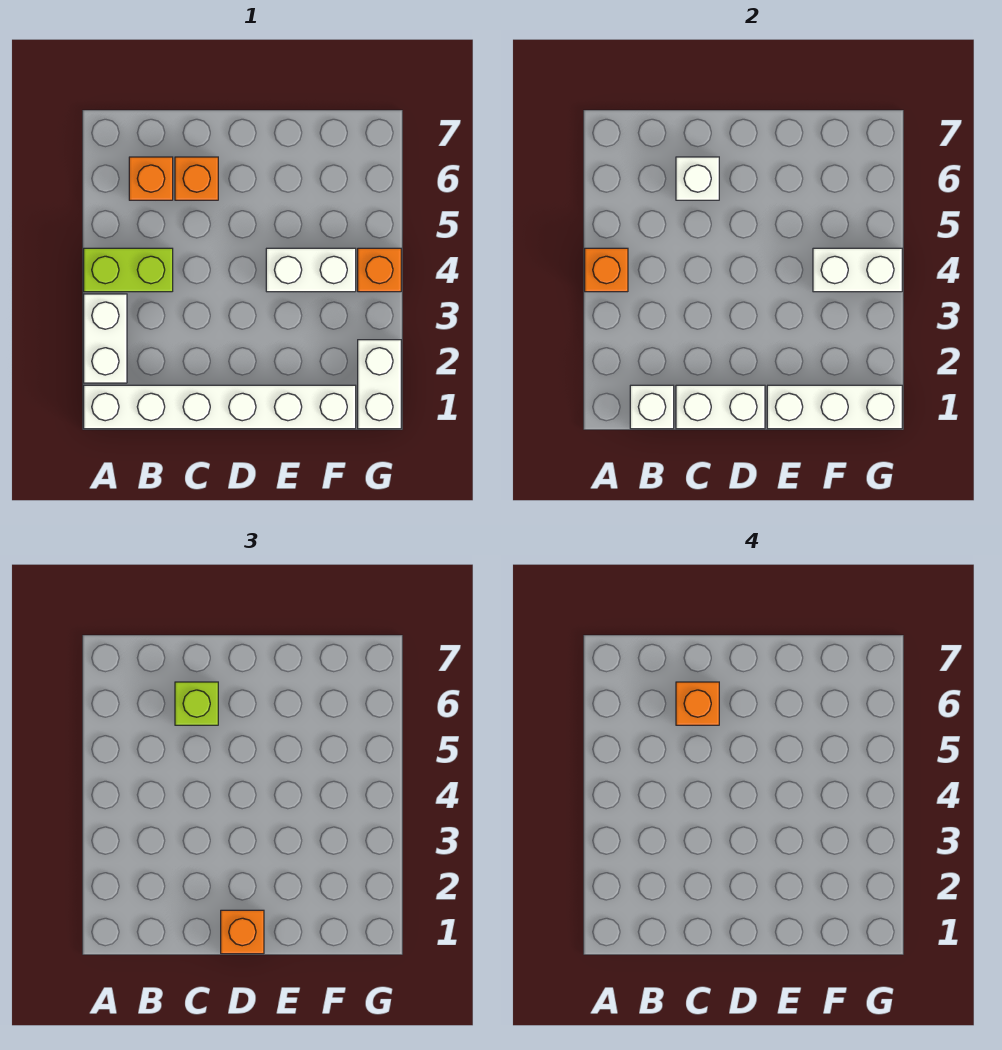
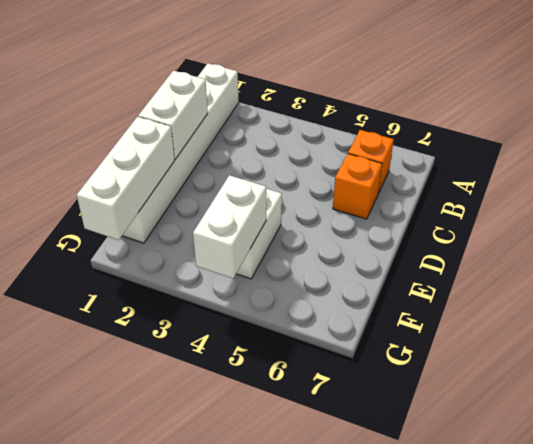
none -> white 1x2 brick [84,294,127,383]
none -> lime 1x2 brick [84,248,173,292]
none -> white 1x2 brick [358,340,401,429]

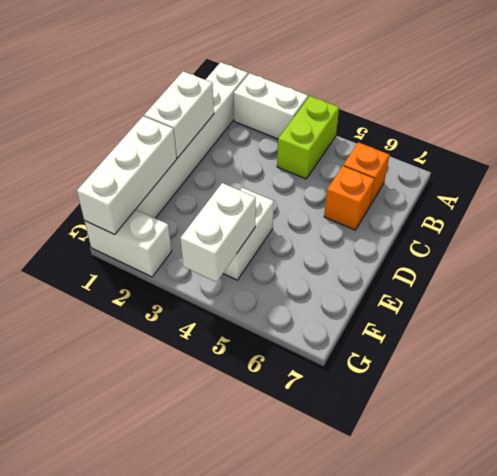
none -> orange 1x1 brick [358,248,401,292]
none -> orange 1x1 brick [585,248,628,292]
none -> white 1x1 brick [630,385,674,429]

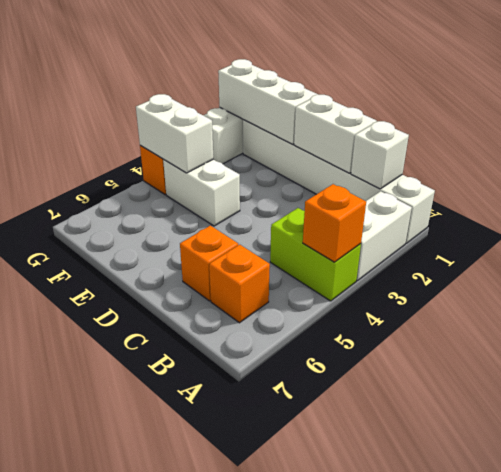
none -> white 1x1 brick [676,157,719,200]
none -> lime 1x1 brick [175,682,218,725]
none -> orange 1x1 brick [221,910,264,954]

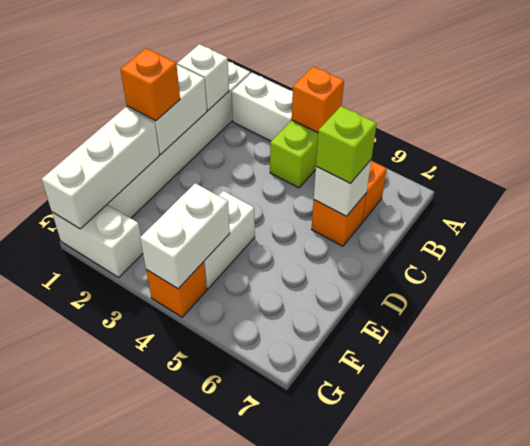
none -> orange 1x1 brick [676,682,719,725]

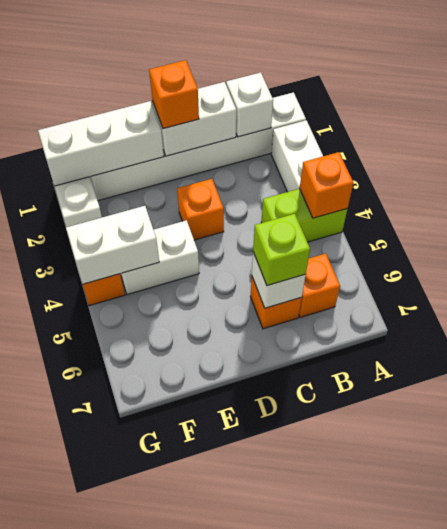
orange 1x1 brick [177,179,224,240] -> orange 1x1 brick moved to [676,682,719,725]

